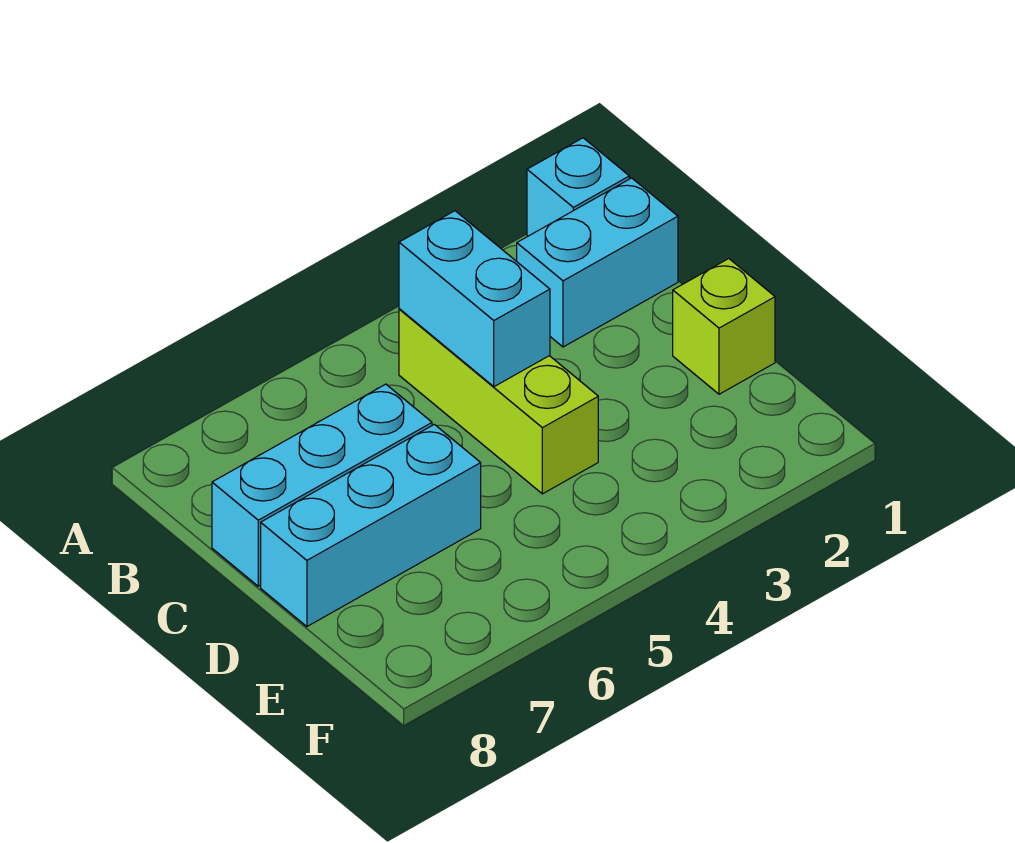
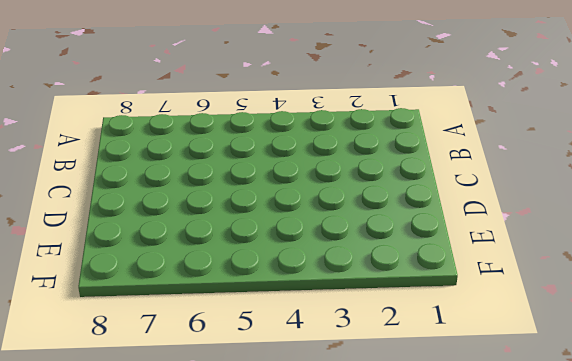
none -> cyan 1x1 brick [527,138,629,236]
none -> cyan 1x2 brick [517,178,678,347]

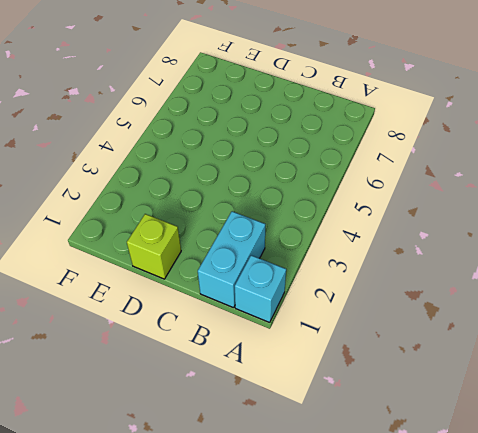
none -> lime 1x3 brick [399,309,598,494]
none -> cyan 1x3 brick [212,384,432,586]

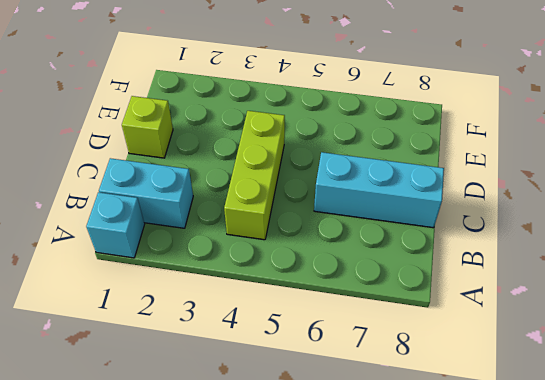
none -> cyan 1x3 brick [261,424,481,627]
none -> cyan 1x2 brick [399,211,550,387]

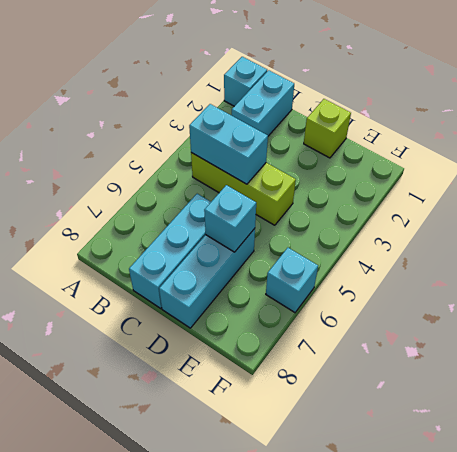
cyan 1x1 brick [204,185,256,252] -> none
cyan 1x1 brick [266,248,318,312] -> none

